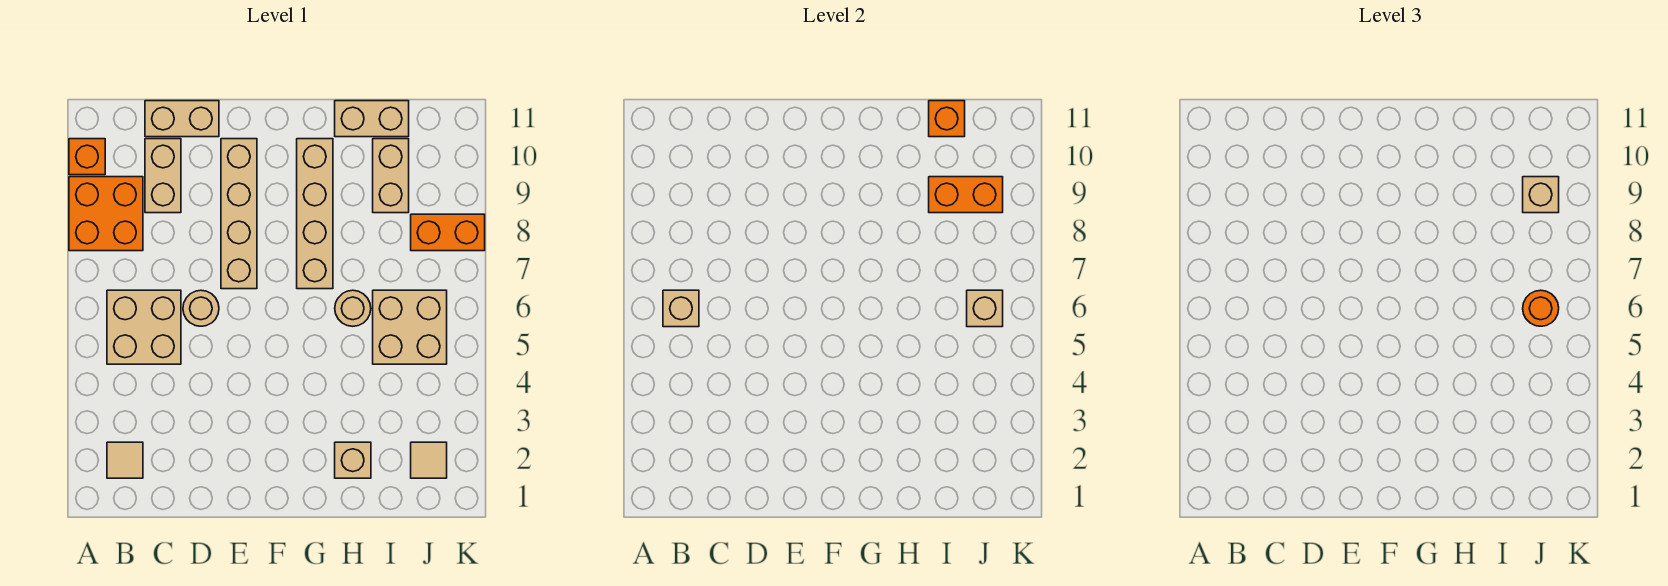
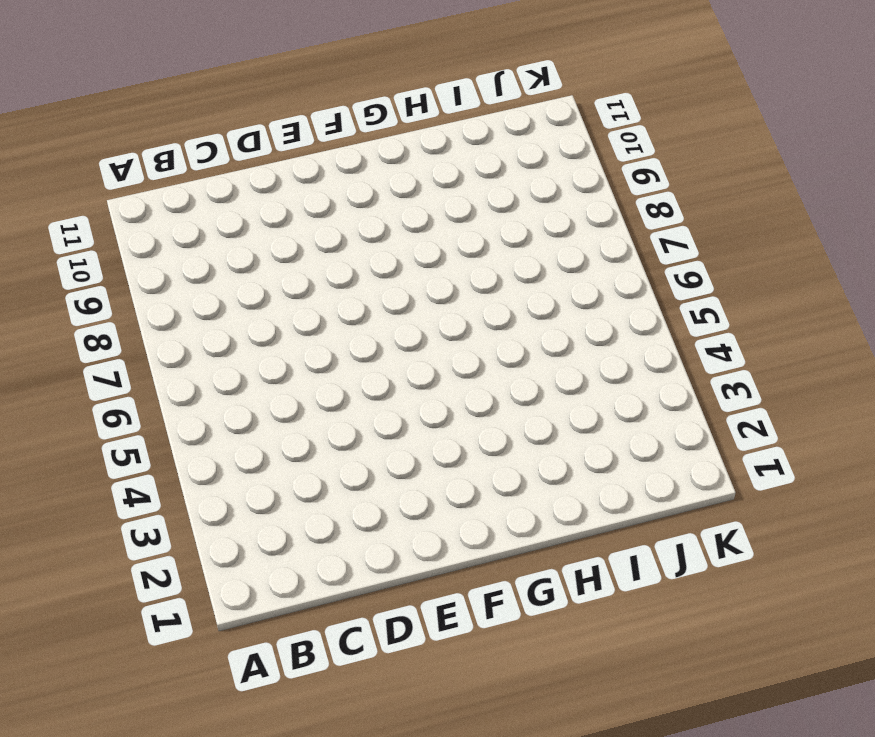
none -> orange 2x2 brick [69,177,143,251]
none -> orange 1x1 brick [69,139,105,175]
none -> tan 1x1 tile [107,442,143,478]

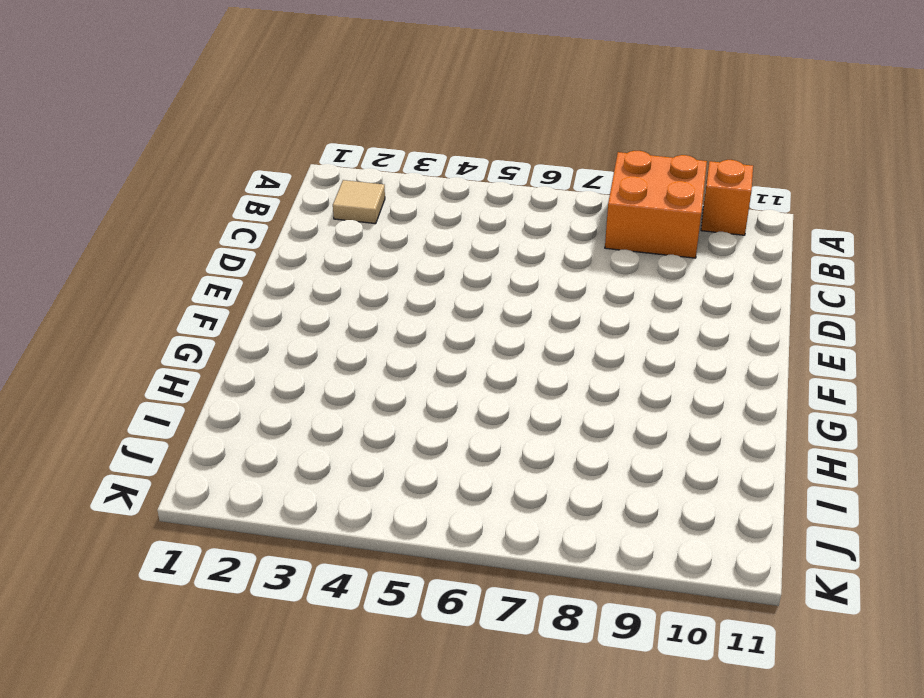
none -> tan 2x2 brick [107,290,181,364]
none -> tan 1x2 brick [145,139,181,213]
none -> tan 1x2 brick [145,101,219,137]

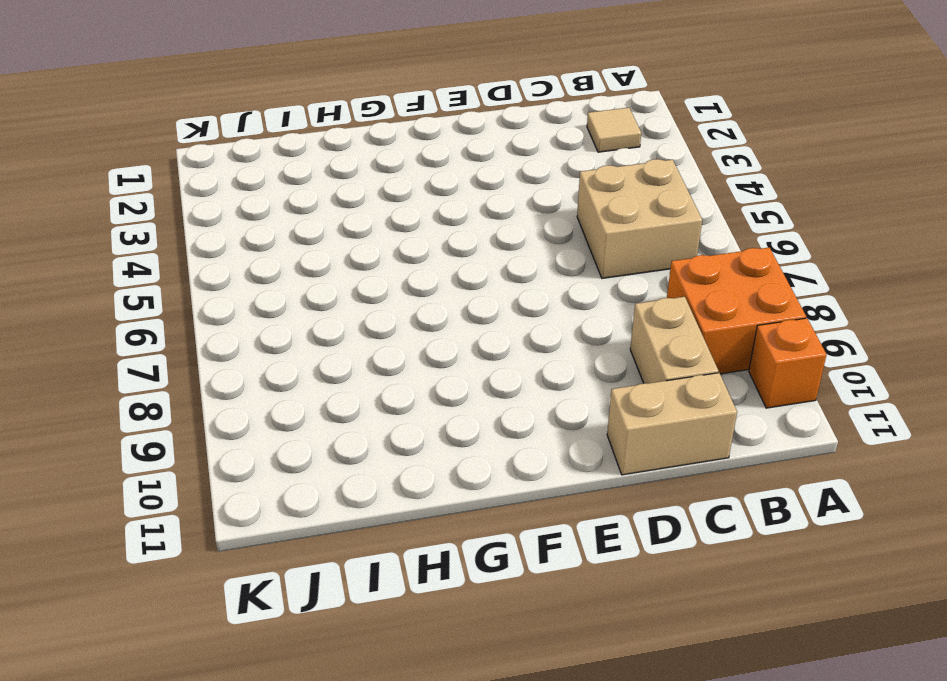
none -> tan 1x1 round brick [183,290,219,326]
none -> tan 1x4 brick [221,139,257,289]
none -> tan 1x4 brick [297,139,333,289]

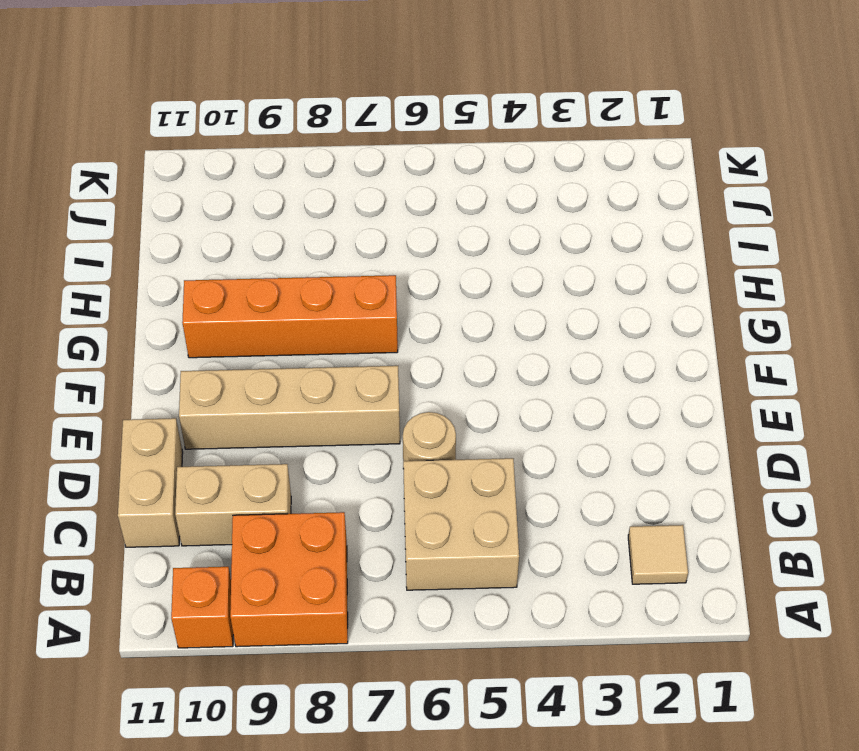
orange 1x4 brick [182,275,398,358] -> tan 1x4 brick [297,139,333,289]
none -> tan 1x1 brick [335,442,371,478]
none -> tan 1x1 round brick [335,290,371,326]
none -> tan 1x2 brick [335,101,409,137]

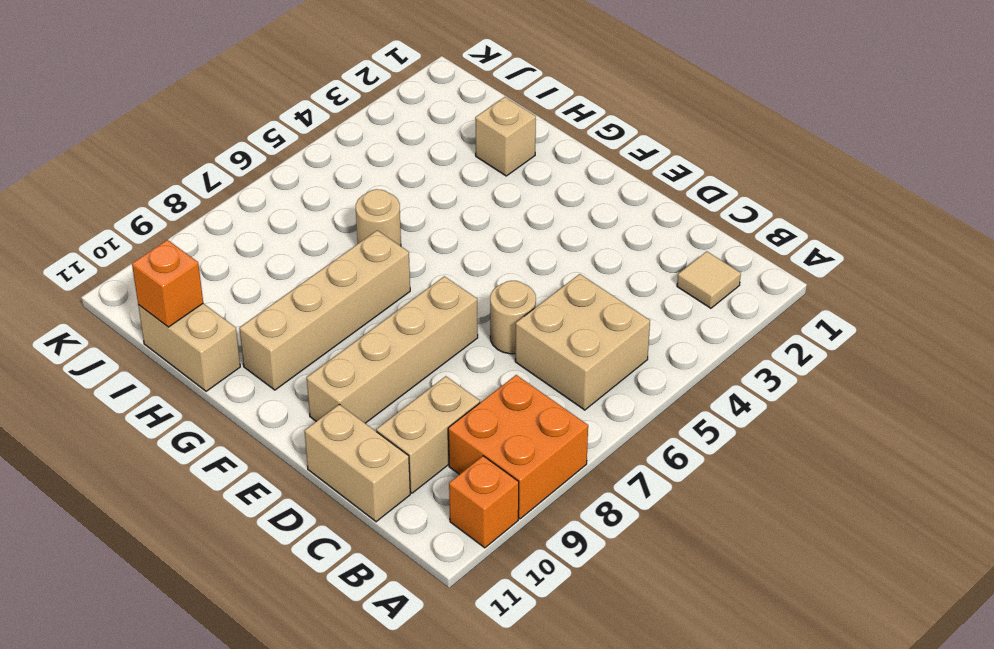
none -> tan 2x2 brick [373,290,447,364]
none -> tan 1x2 brick [373,139,409,213]
none -> tan 1x1 tile [411,442,447,478]

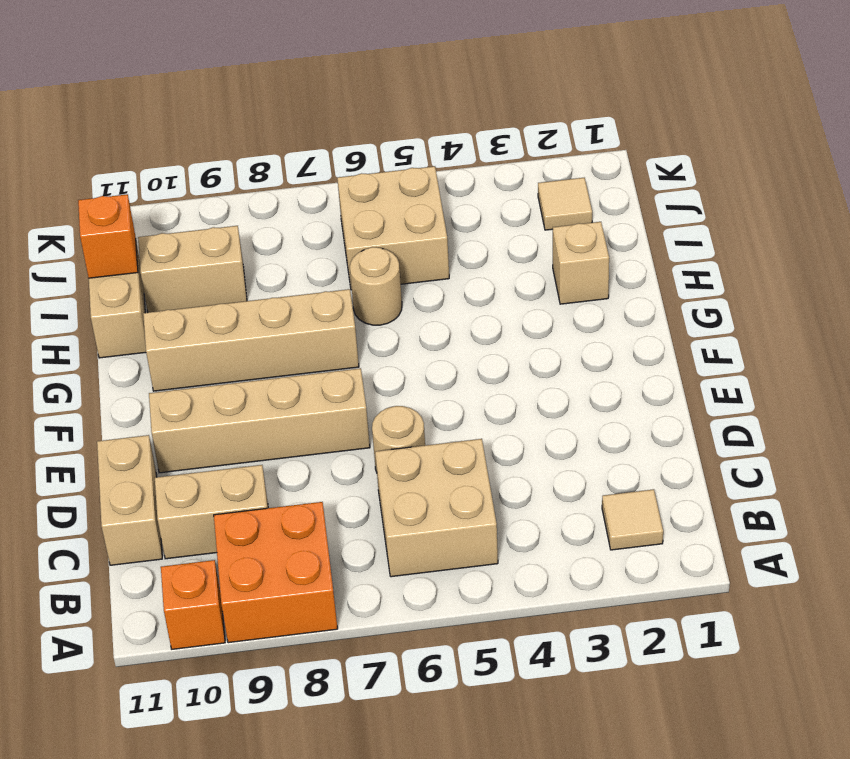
none -> orange 1x2 brick [411,214,485,251]
none -> tan 1x1 brick [663,290,699,327]
none -> orange 1x2 brick [929,177,1003,213]

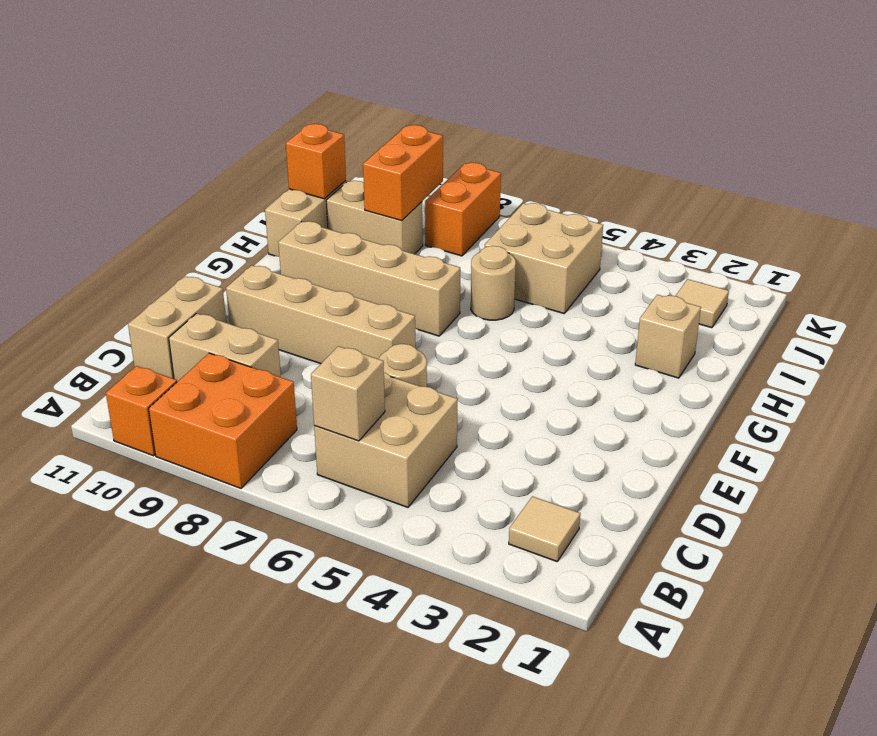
none -> tan 1x1 brick [967,290,1003,327]
none -> orange 1x1 round brick [1523,290,1559,326]
none -> tan 1x1 brick [1523,177,1559,213]

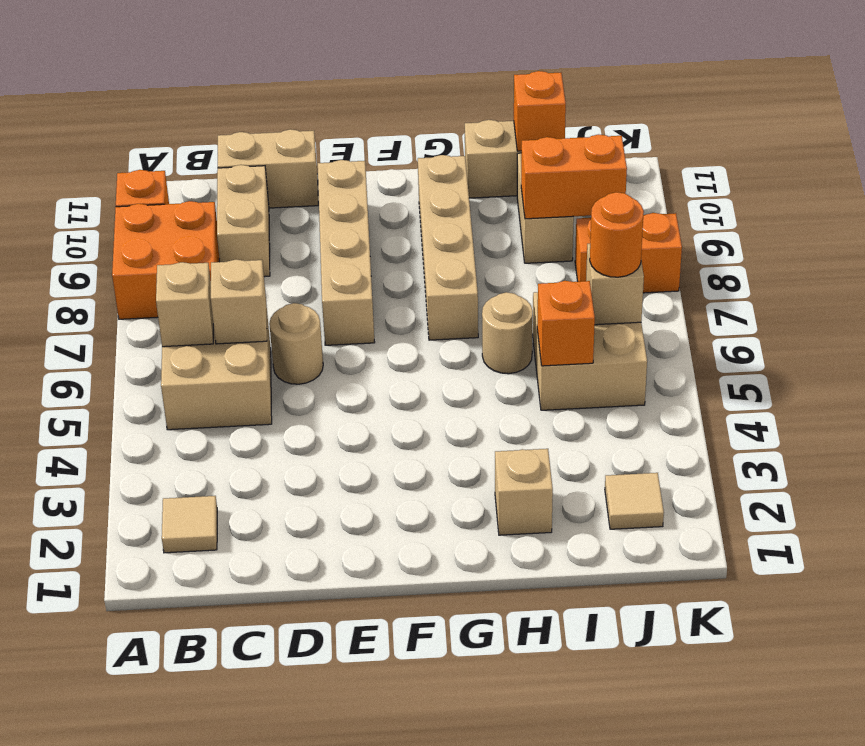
tan 1x1 brick [211,260,267,344] -> tan 1x1 brick moved to [1523,177,1559,213]
orange 1x1 brick [537,281,595,366] -> none

